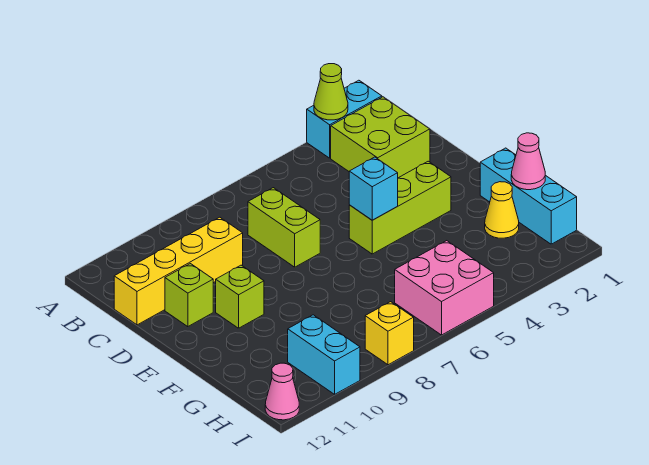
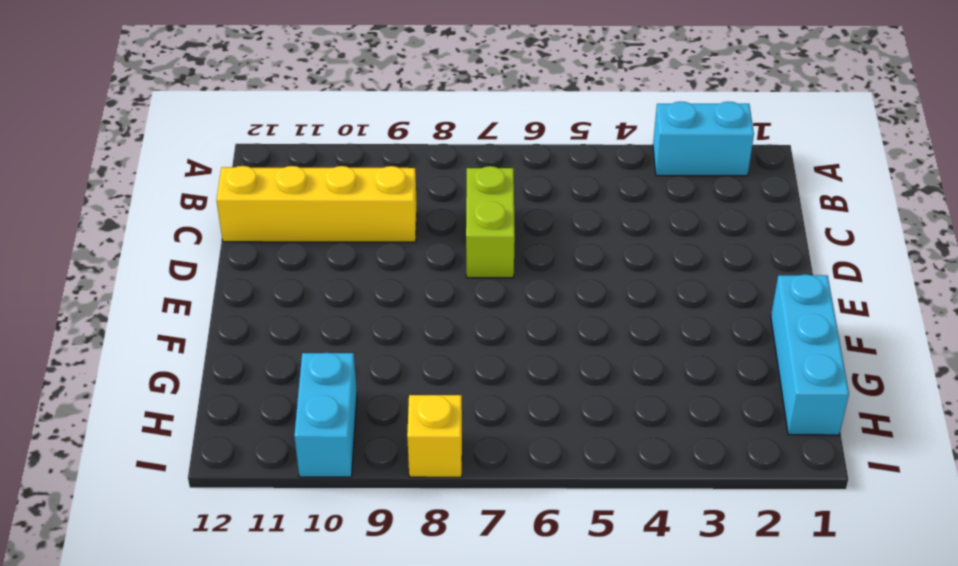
none -> lime 2x2 brick [331,97,430,178]
none -> lime 1x1 brick [165,264,213,327]
none -> lime 1x3 brick [349,161,451,254]

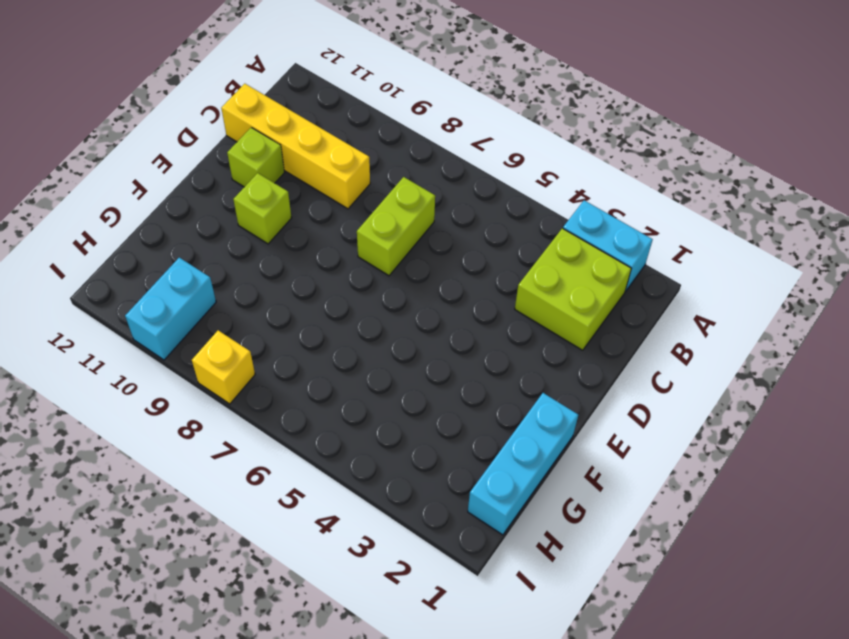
none -> lime 1x3 brick [349,161,451,254]
none -> yellow 1x1 cone [485,182,519,238]
none -> pink 2x2 brick [395,241,494,335]

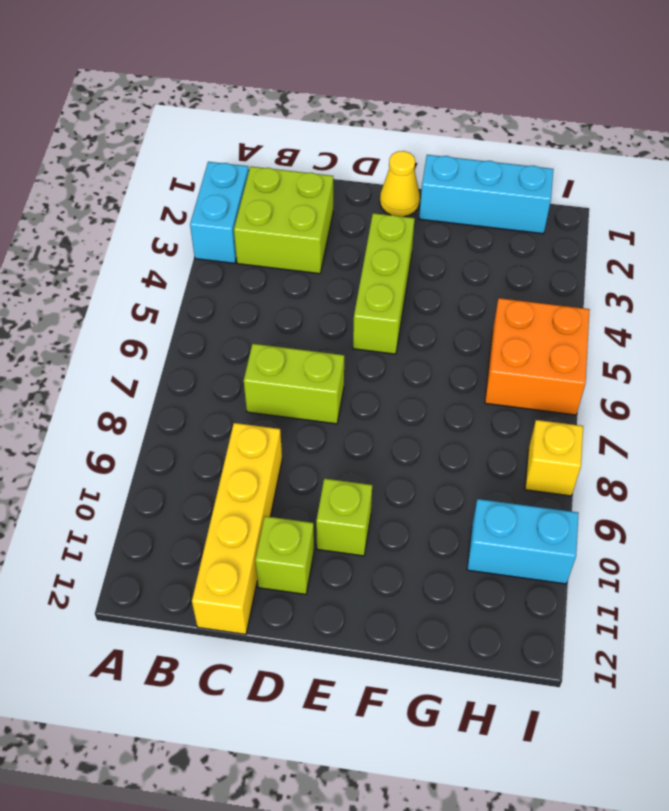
yellow 1x1 cone [380,151,420,217] -> yellow 1x1 cone moved to [485,182,519,238]
orange 2x2 brick [485,298,590,415] -> pink 2x2 brick [395,241,494,335]
none -> pink 1x1 cone [265,363,299,420]
none -> lime 1x1 cone [314,64,348,120]
none -> cyan 1x1 brick [349,157,398,220]

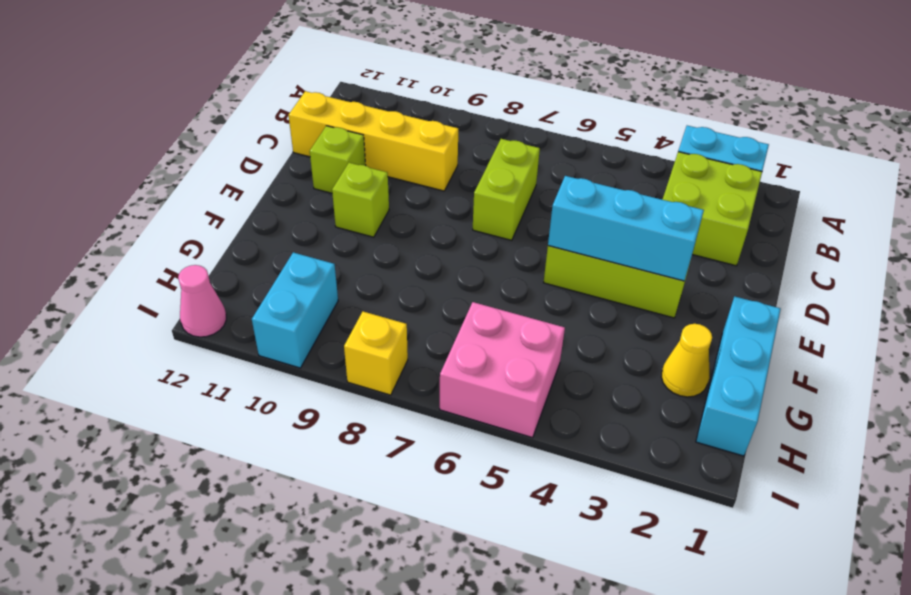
cyan 1x3 brick [548,176,704,281] -> cyan 1x1 brick [349,157,398,220]
none -> lime 1x1 cone [314,64,348,120]
none -> pink 1x1 cone [511,133,545,190]

